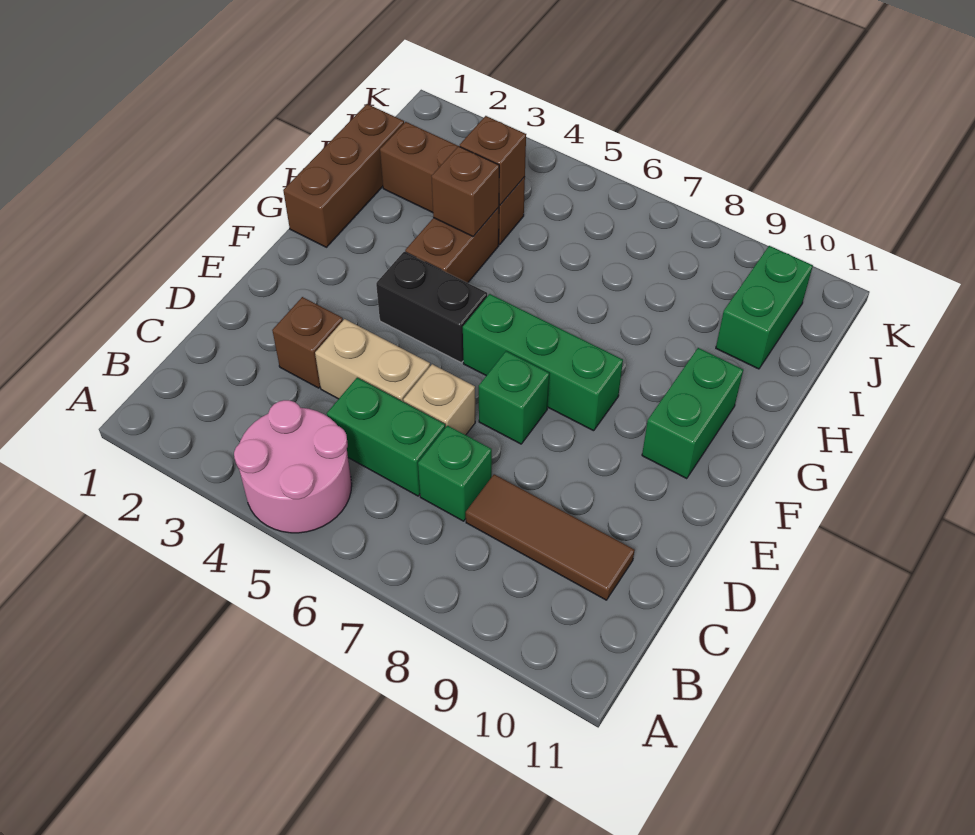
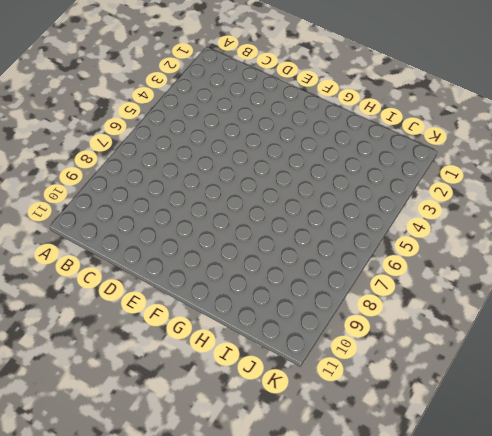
none -> pink 2x2 round brick [234,400,352,533]
none -> green 1x2 brick [327,378,445,496]
none -> green 1x1 brick [418,426,492,521]

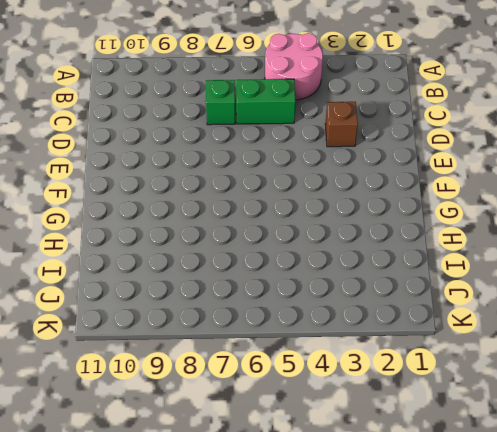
none -> brown 1x3 tile [466,474,635,600]
none -> tan 1x2 brick [315,319,430,402]
none -> tan 1x1 brick [403,364,475,435]

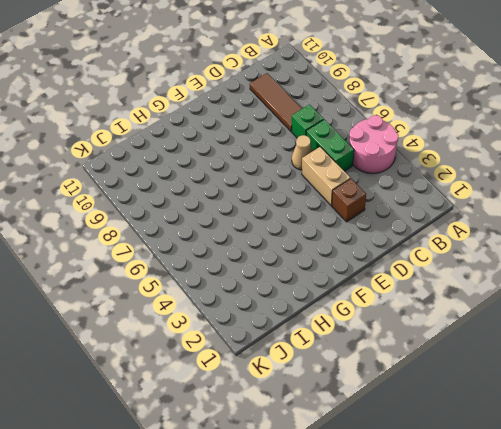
tan 1x1 cone [292,135,313,170] -> tan 1x1 brick [403,364,475,435]
none -> green 1x1 brick [479,351,550,444]
none -> black 1x2 brick [376,252,487,363]
none -> green 1x3 brick [463,294,623,431]

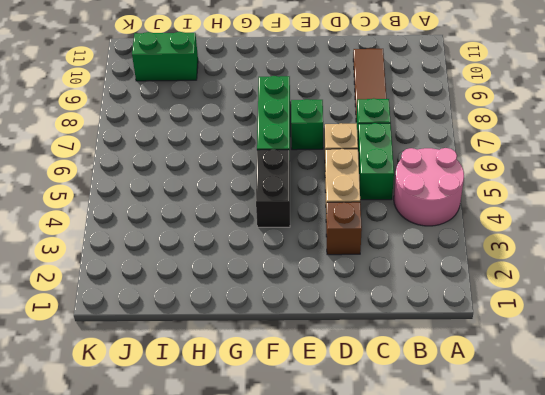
none -> green 1x2 brick [642,348,743,479]
none -> brown 1x3 brick [283,104,404,247]
none -> brown 1x2 brick [405,207,499,283]

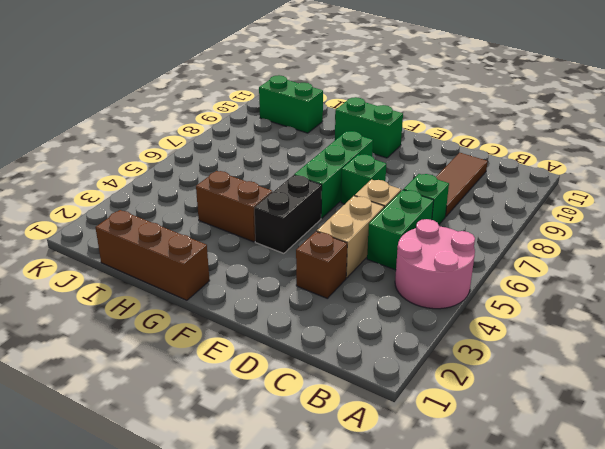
none -> brown 1x3 brick [380,122,525,245]
none -> brown 1x1 brick [432,146,499,237]
none -> brown 1x1 brick [460,116,526,205]

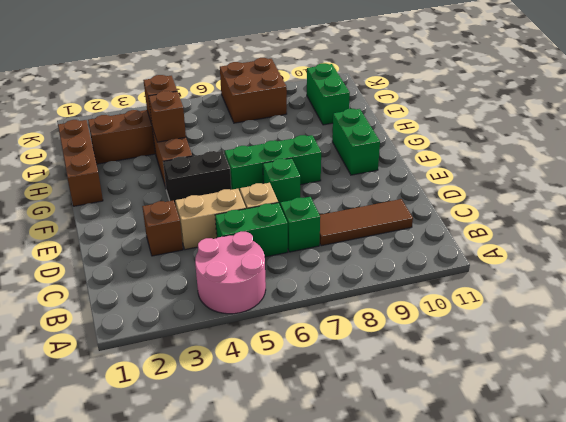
brown 2x2 brick [220,58,287,123] -> none

